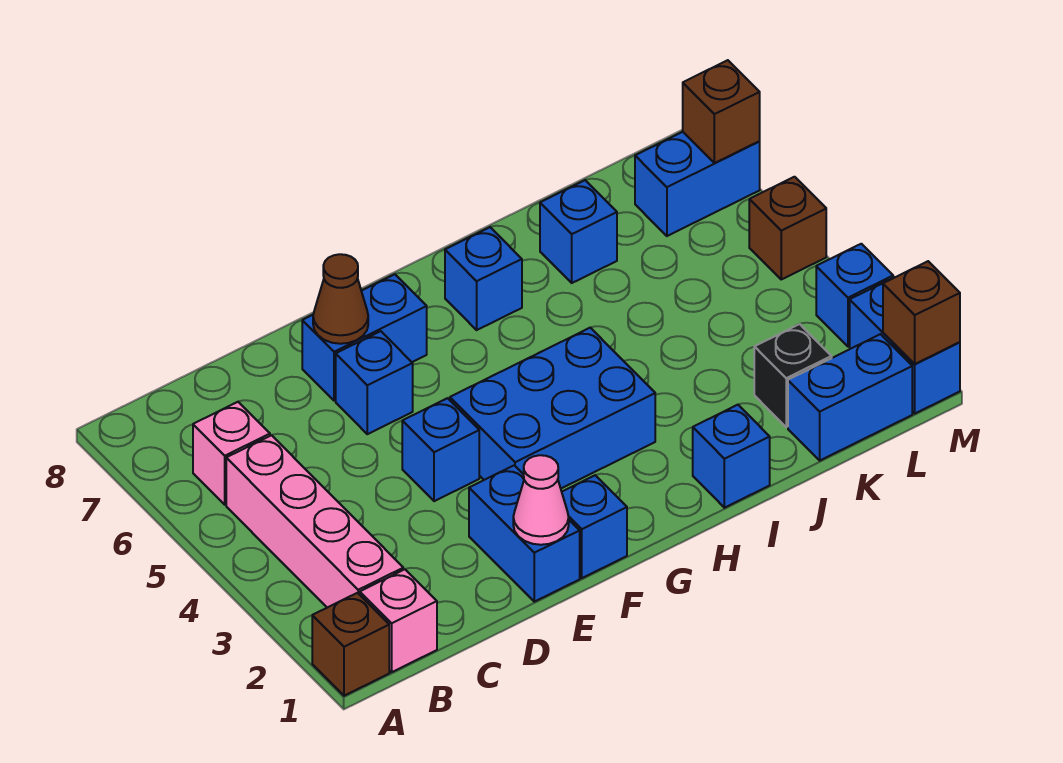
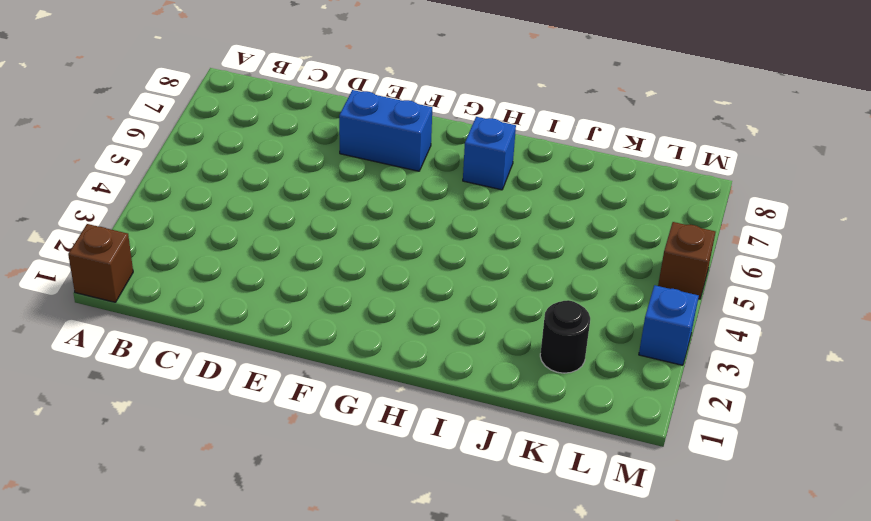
black 1x1 round brick [540,300,590,373] -> black 1x1 brick [754,324,832,427]
none -> pink 1x1 brick [360,569,437,672]
none -> pink 1x4 brick [226,435,403,608]
none -> pink 1x1 brick [193,402,270,505]

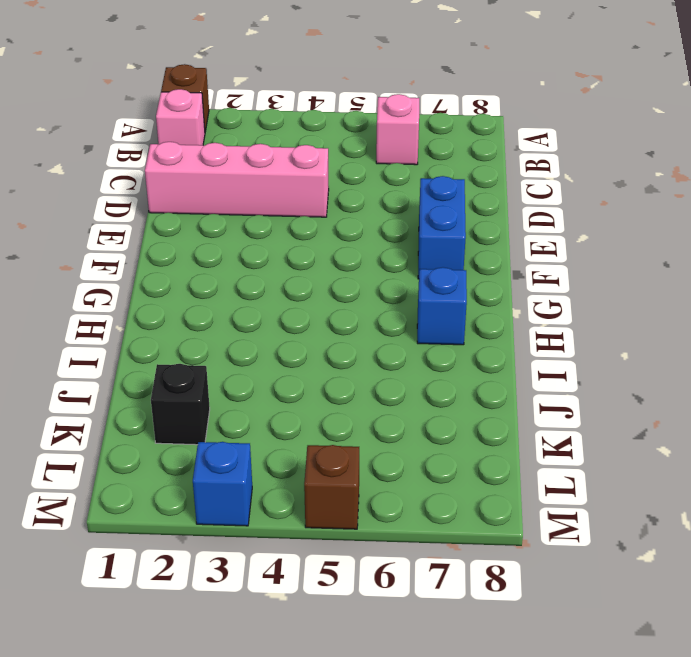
pink 1x4 brick [145,142,329,217] -> pink 1x4 brick moved to [226,435,403,608]
none -> blue 1x2 brick [469,465,580,602]
none -> blue 1x1 brick [402,398,479,501]
none -> blue 1x1 brick [336,331,413,434]

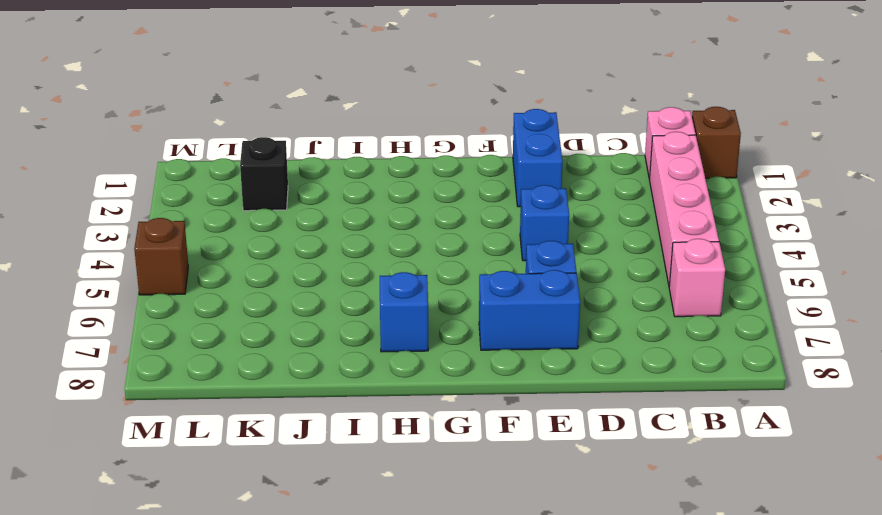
none -> blue 1x1 brick [562,475,627,578]
none -> blue 2x3 brick [450,328,655,488]
none -> blue 1x1 brick [693,405,770,508]

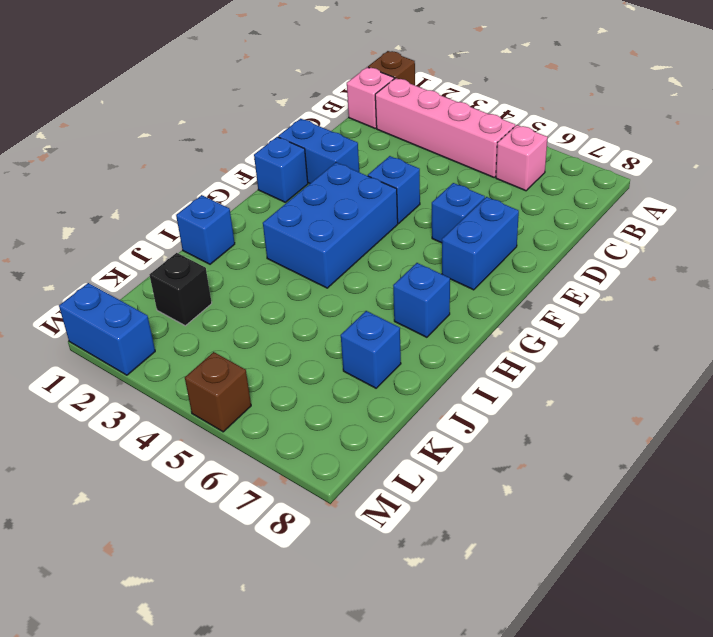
none -> blue 1x2 brick [788,334,912,460]
none -> blue 1x2 brick [635,132,760,236]
none -> blue 1x1 brick [816,244,893,347]

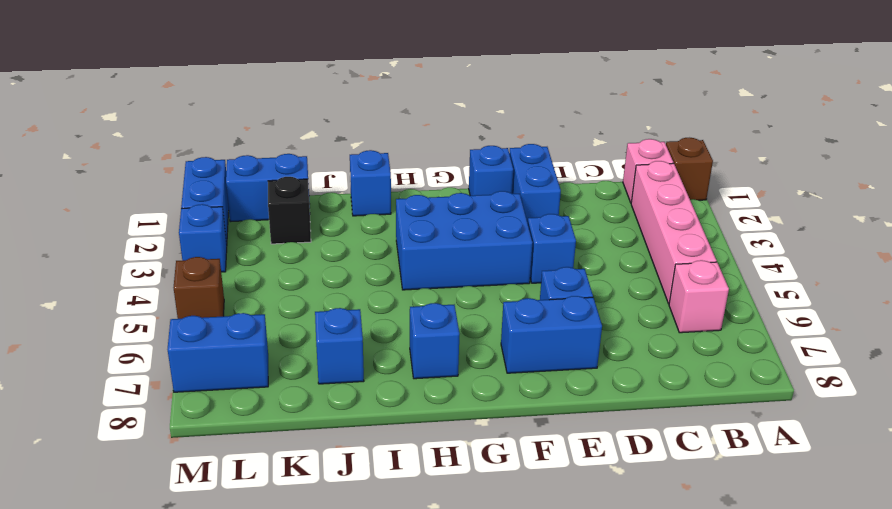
none -> pink 1x1 cone [513,455,569,545]
none -> brown 1x1 cone [313,254,368,344]
none -> brown 1x1 brick [883,261,960,364]

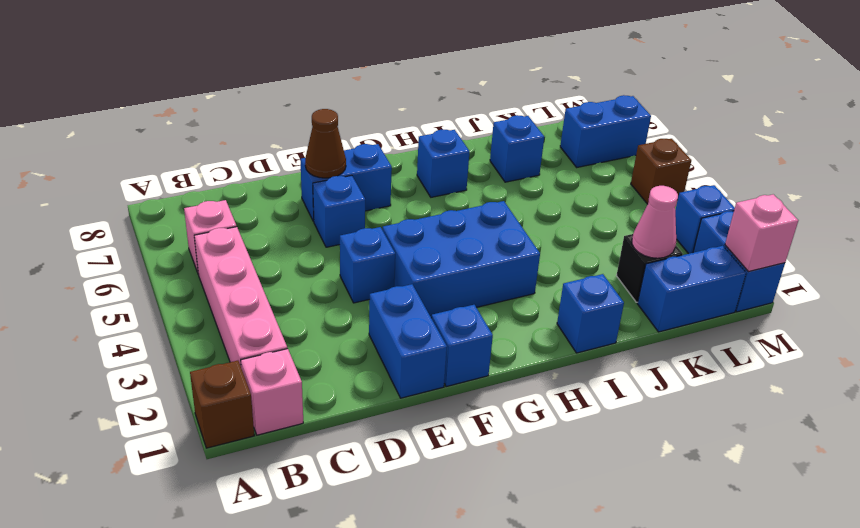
pink 1x1 cone [632,186,678,258] -> pink 1x1 cone moved to [513,455,569,545]
pink 1x1 brick [725,194,798,272] -> brown 1x1 brick [883,261,960,364]
none -> brown 1x1 brick [683,60,760,163]

